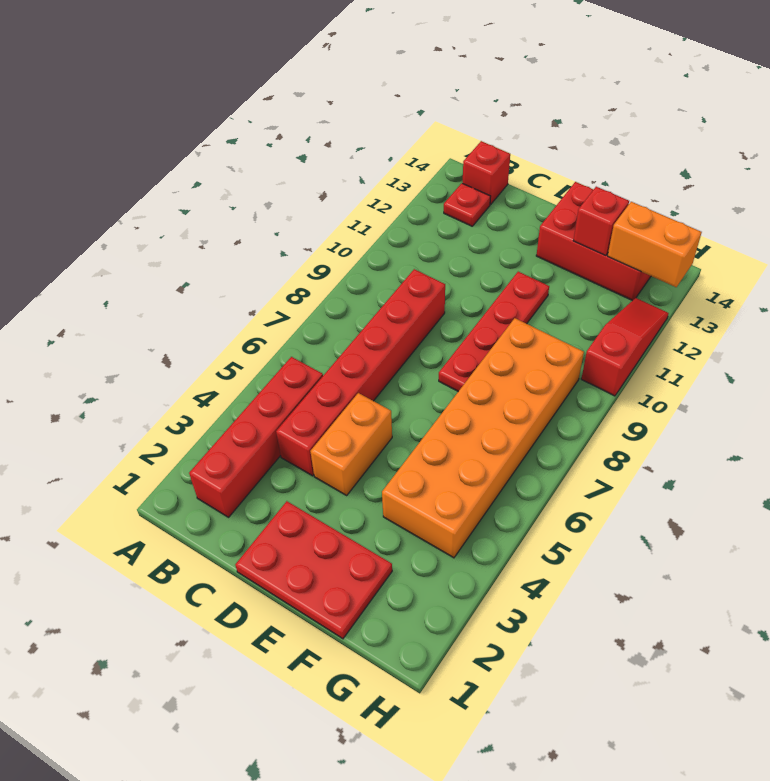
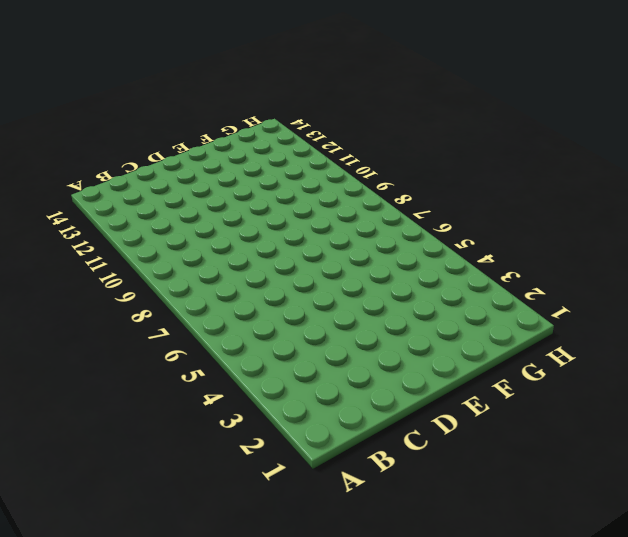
none -> red 1x4 brick [189,357,323,517]
none -> red 1x1 plate [444,183,491,226]
none -> red 1x1 brick [463,141,510,204]

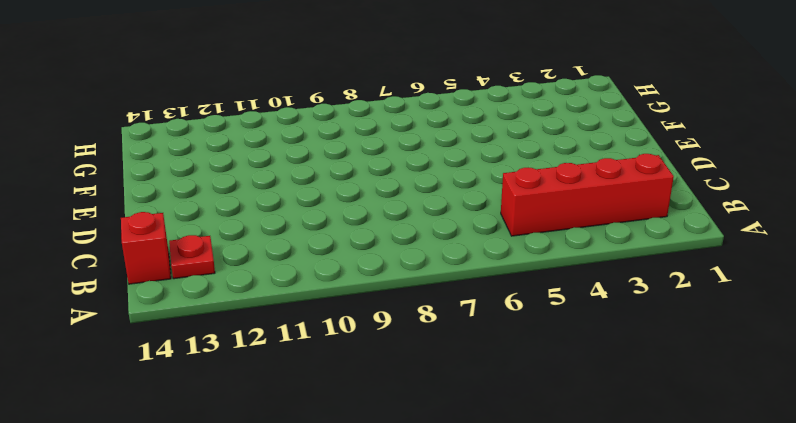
none -> red 1x6 brick [276,269,445,476]
none -> red 2x3 plate [235,501,392,639]
none -> orange 1x2 brick [310,393,392,495]

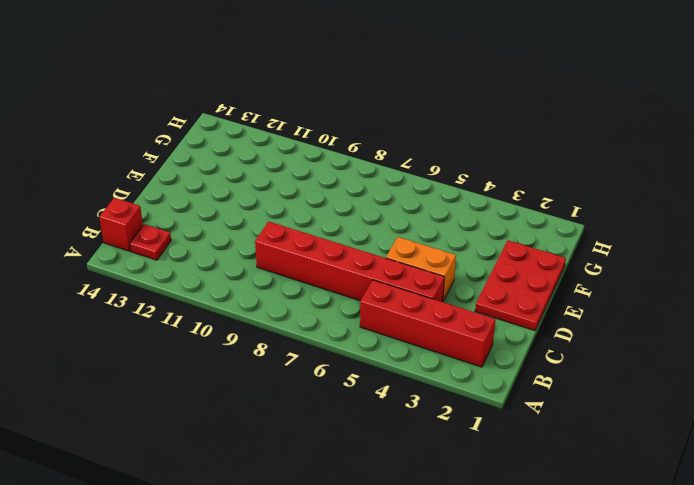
none -> red 1x4 plate [439,272,549,391]
none -> red 2x3 brick [536,182,651,301]
none -> orange 2x6 brick [382,318,584,558]

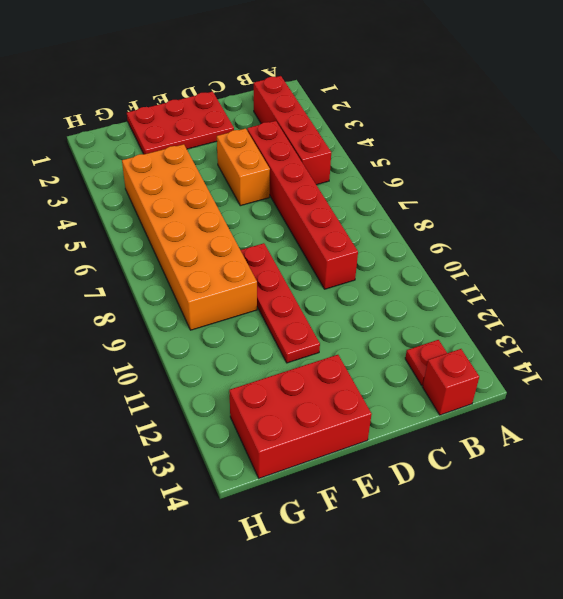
none -> red 1x3 slope [581,298,669,396]
none -> red 1x1 brick [573,187,629,256]
none -> orange 1x2 brick [608,202,702,287]

